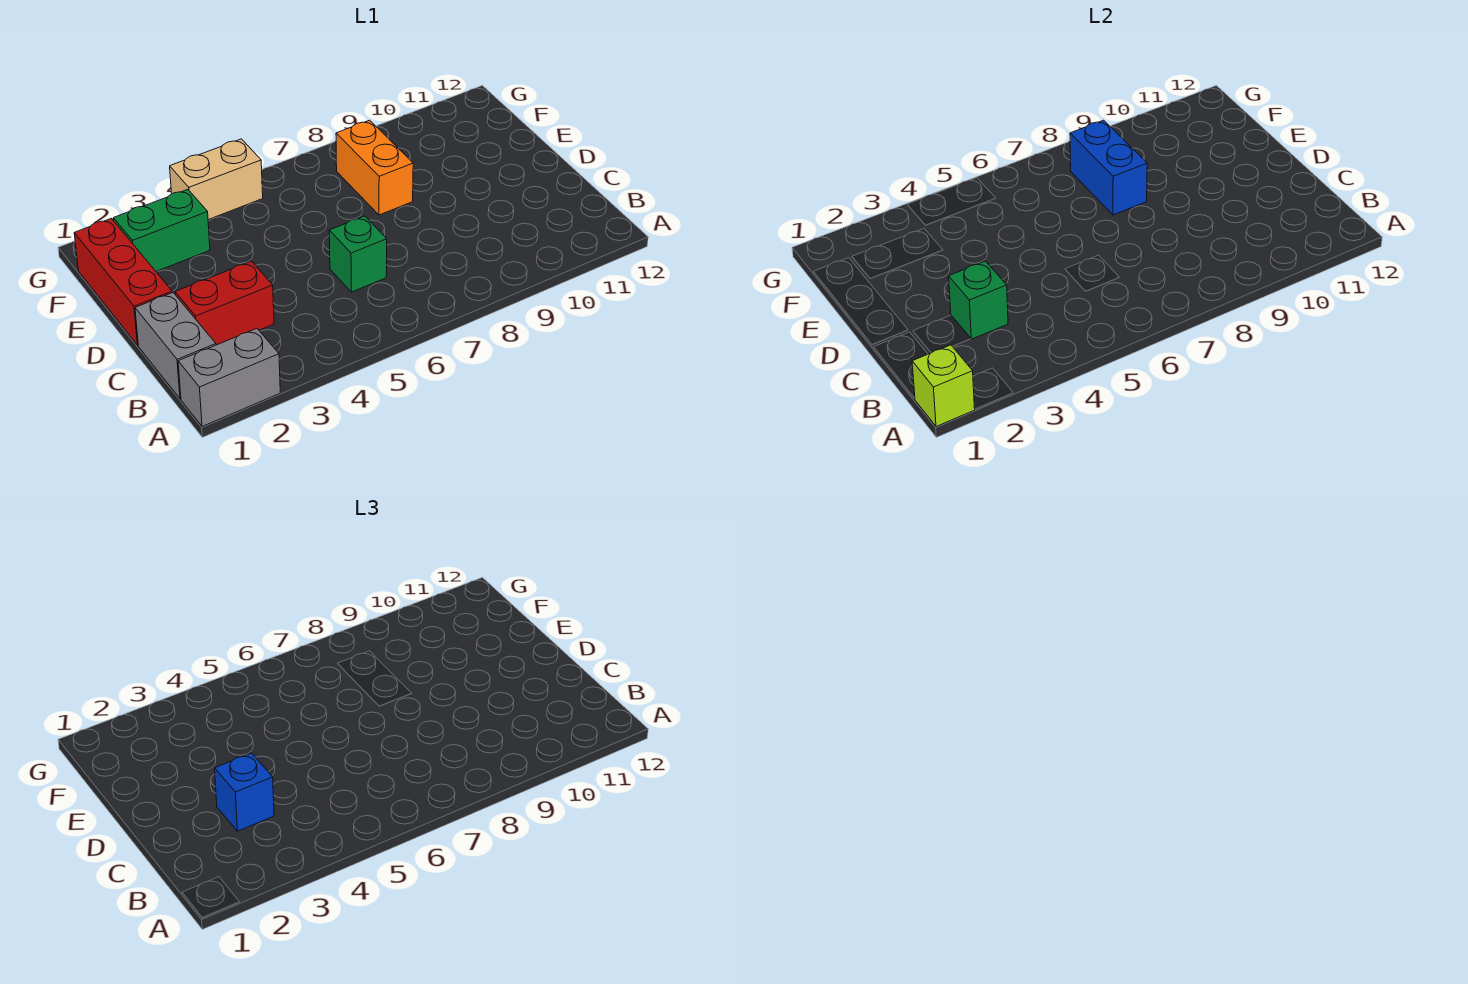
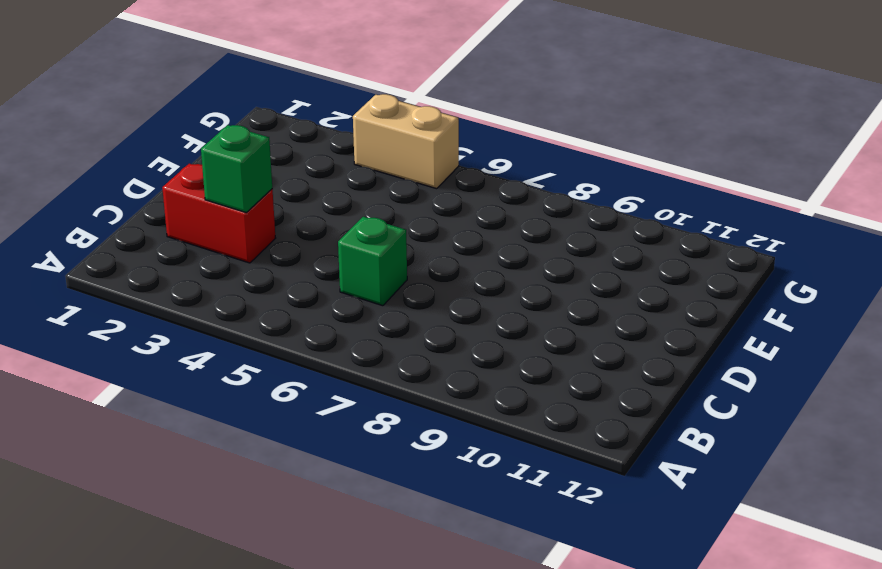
none -> grey 1x2 brick [178,329,280,427]
none -> grey 1x2 brick [135,292,216,399]
none -> red 1x3 brick [74,218,172,345]

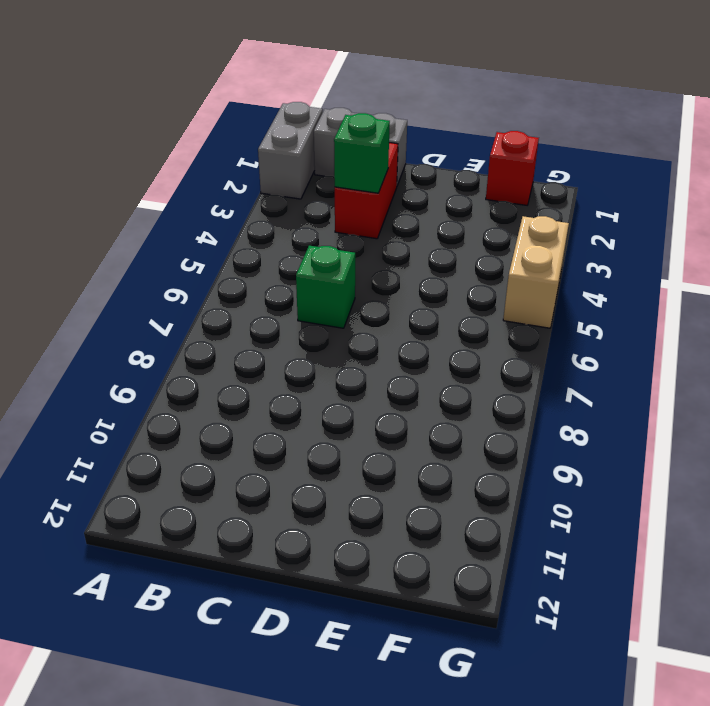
red 1x1 brick [486,131,539,205] -> red 1x3 brick [74,218,172,345]
none -> orange 1x2 brick [336,120,413,215]
none -> green 1x2 brick [113,189,210,271]
none -> lime 1x1 brick [912,345,975,427]

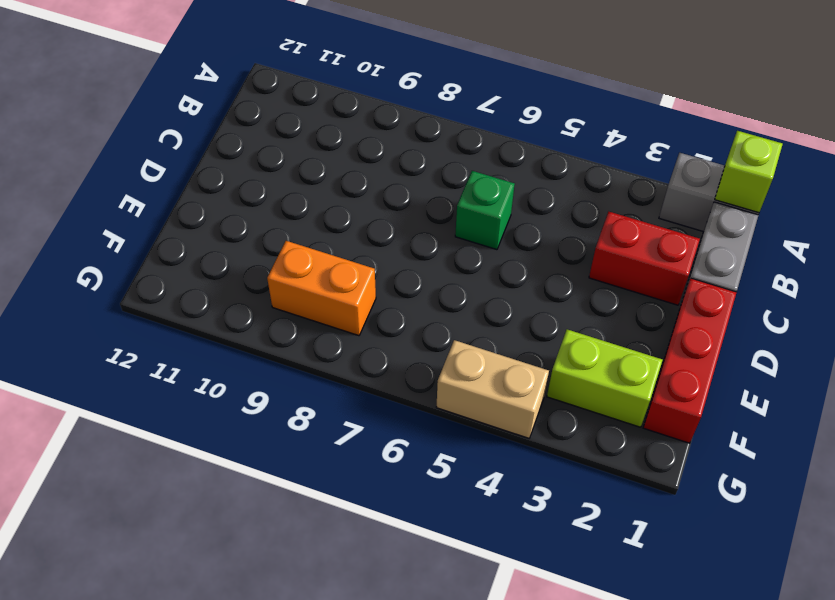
lime 1x2 brick [547,329,663,427] -> green 1x2 brick [113,189,210,271]
orange 1x2 brick [267,241,376,336] -> orange 1x2 brick turned to [336,120,413,215]
none -> green 1x1 brick [949,261,1008,339]
none -> blue 1x2 brick [1070,120,1147,215]
none -> blue 1x1 brick [215,753,274,831]

